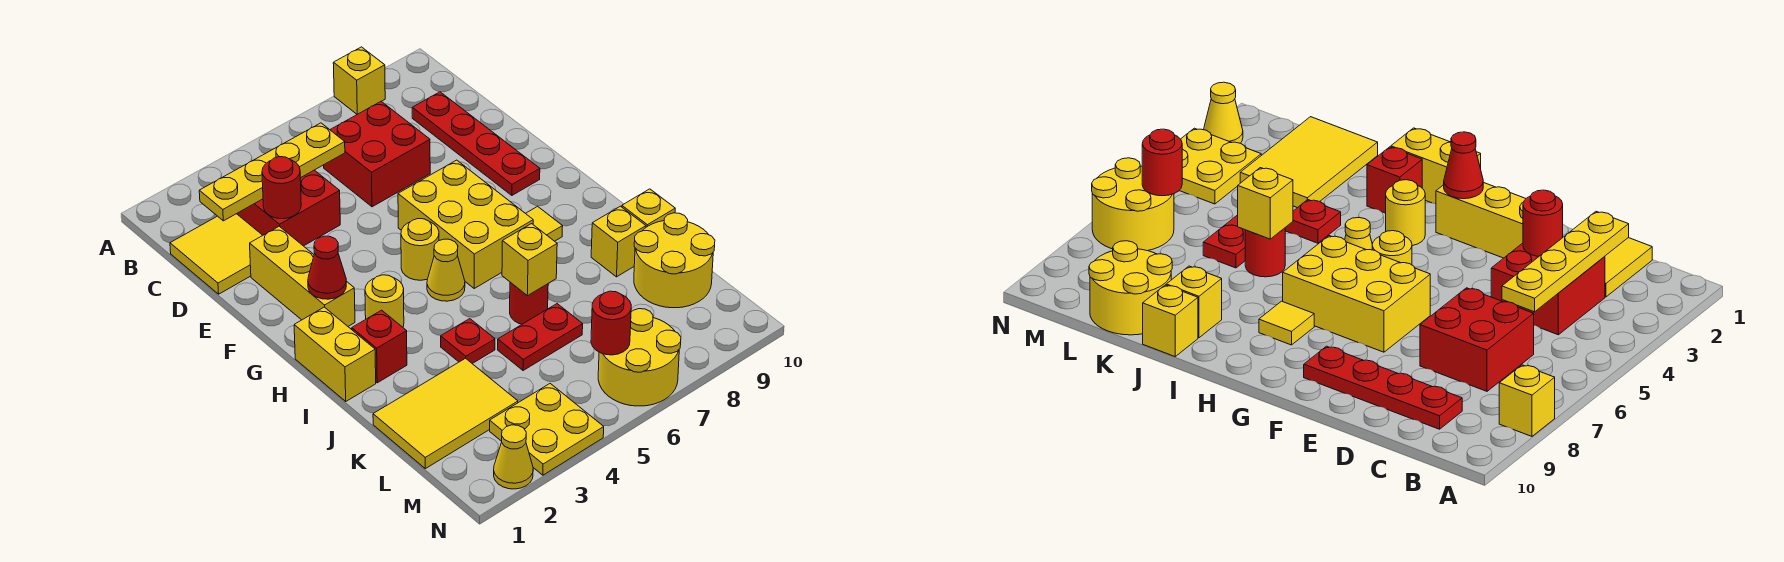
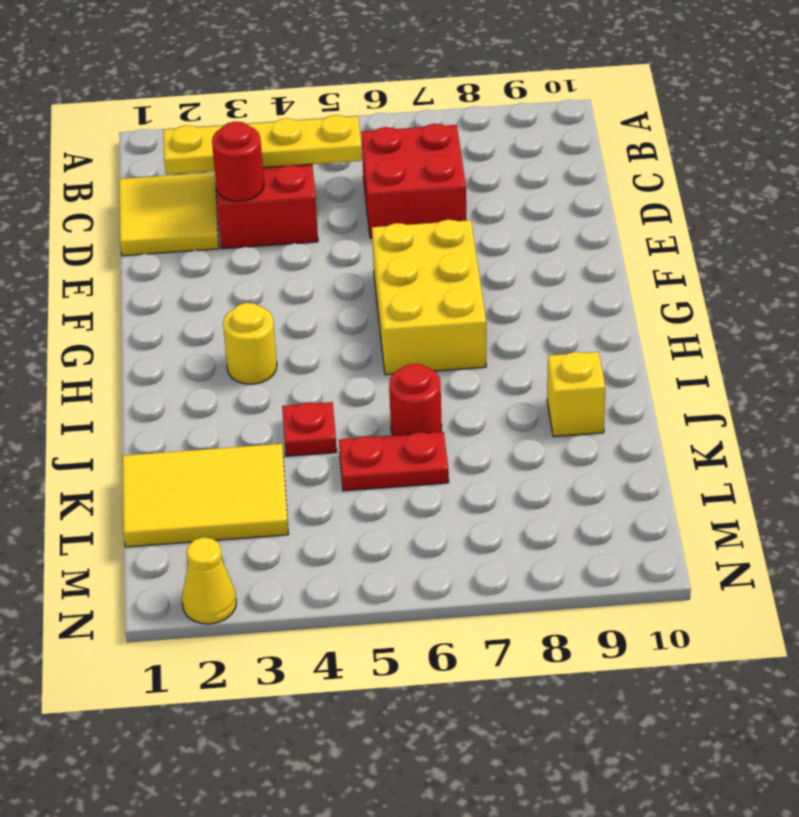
none -> yellow 1x1 brick [333,47,385,114]
none -> red 1x4 plate [412,92,540,195]
none -> yellow 1x3 brick [250,226,355,326]

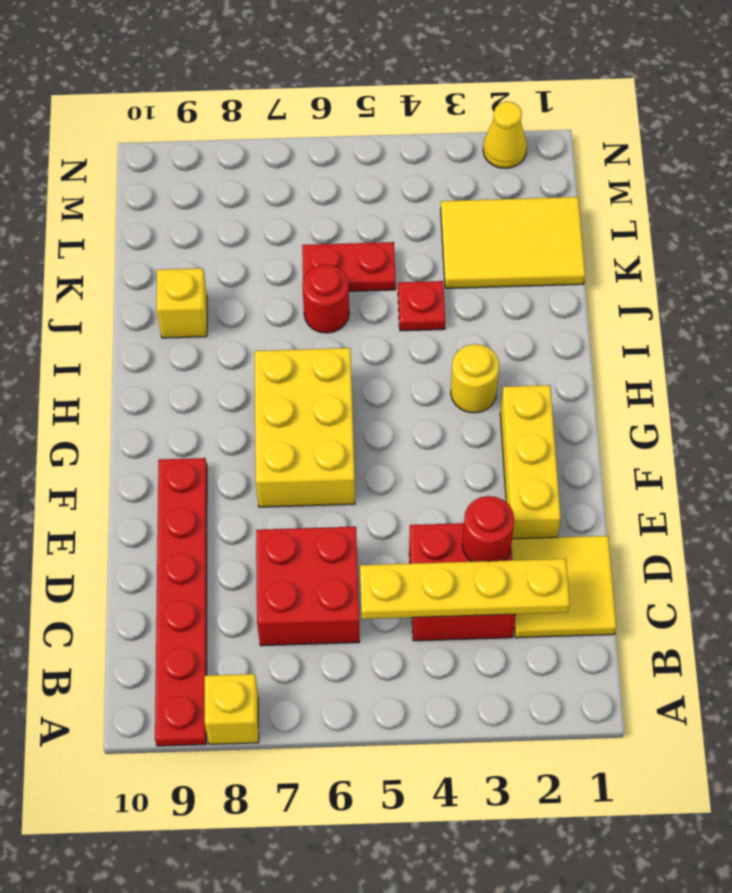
red 1x6 plate [155,458,207,746] -> red 1x4 plate [412,92,540,195]
none -> yellow 1x1 round brick [401,219,439,280]
none -> yellow 1x2 brick [294,307,376,401]
none -> yellow 1x1 cone [427,239,465,301]

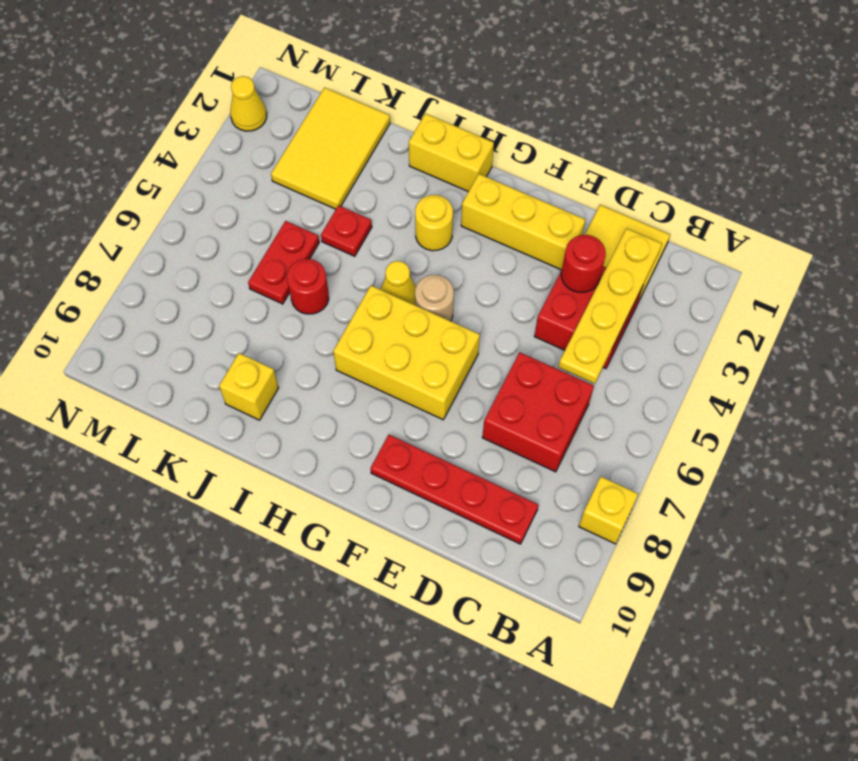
tan 1x1 round brick [415,275,454,321] -> yellow 1x1 round brick [401,219,439,280]
none -> yellow 1x1 tile [526,206,563,241]
none -> red 1x1 brick [352,310,407,383]
none -> yellow 1x1 brick [622,189,675,227]

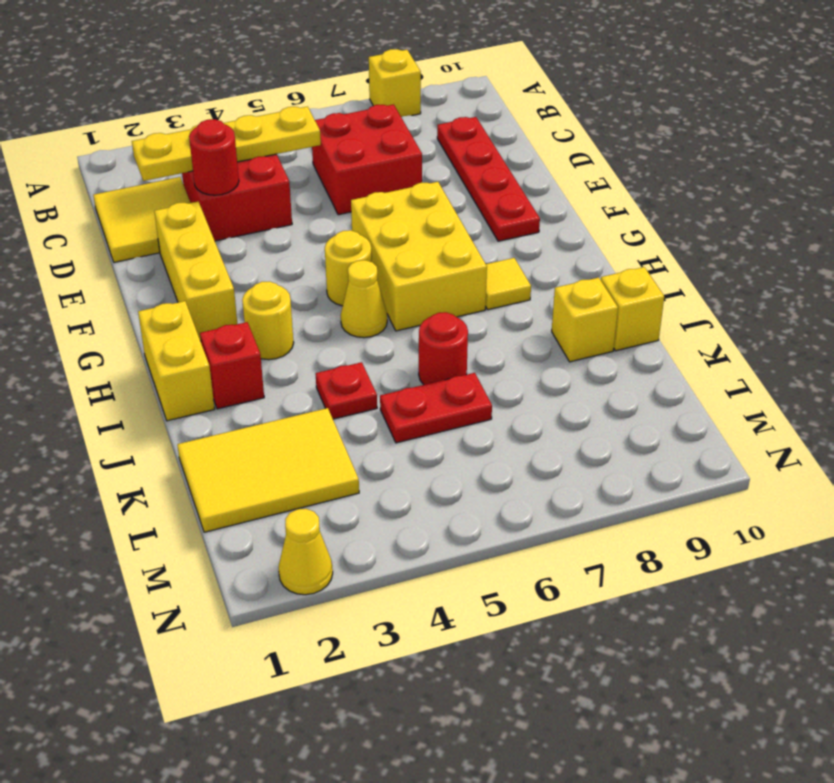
none -> yellow 2x2 round brick [634,213,715,308]
none -> yellow 2x2 plate [490,384,604,475]
none -> yellow 2x2 round brick [598,309,681,406]

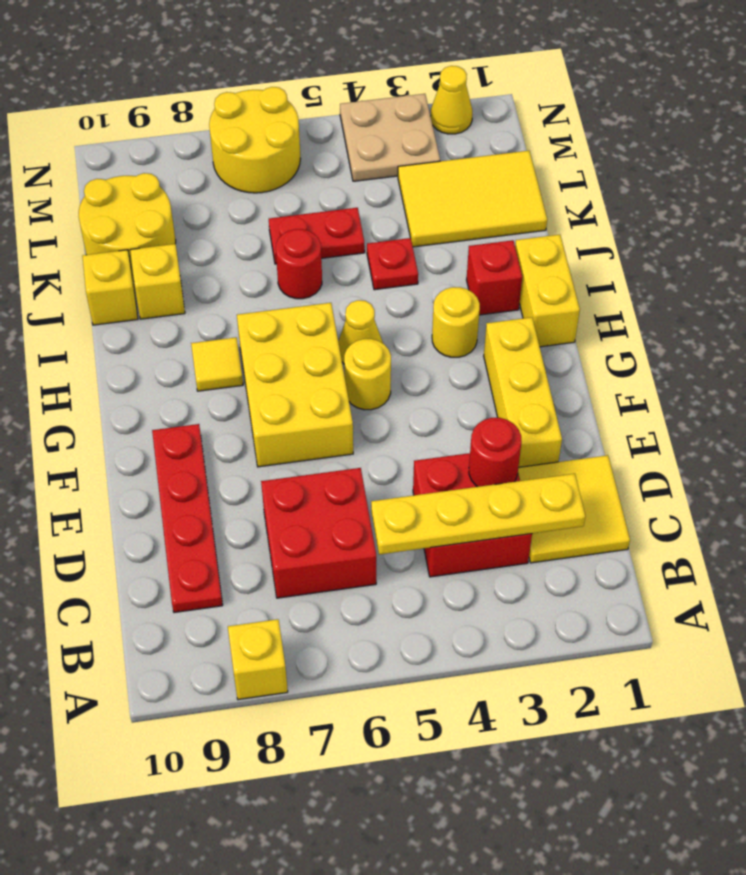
tan 2x2 plate [340,94,440,181] -> yellow 2x2 plate [490,384,604,475]
none -> red 1x1 cone [308,236,346,299]
none -> yellow 1x1 brick [502,224,557,296]
none -> red 1x1 round brick [591,291,631,355]

